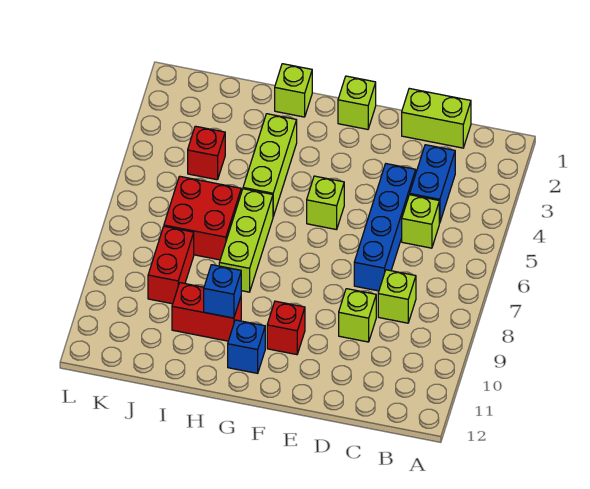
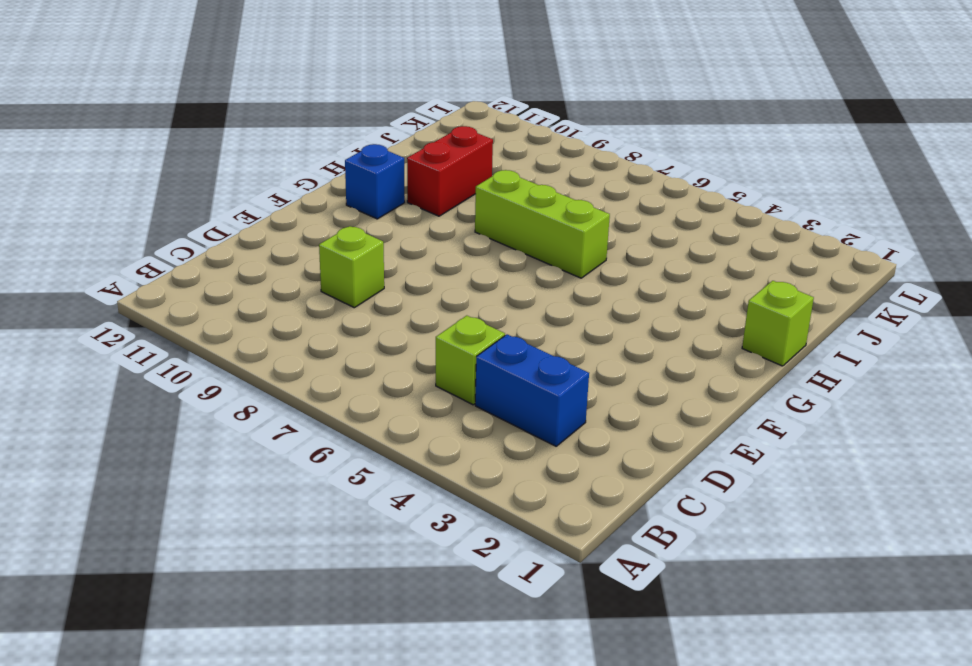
none -> lime 1x2 brick [402,88,471,148]
none -> lime 1x1 brick [378,270,416,323]
none -> blue 1x4 brick [354,164,416,291]

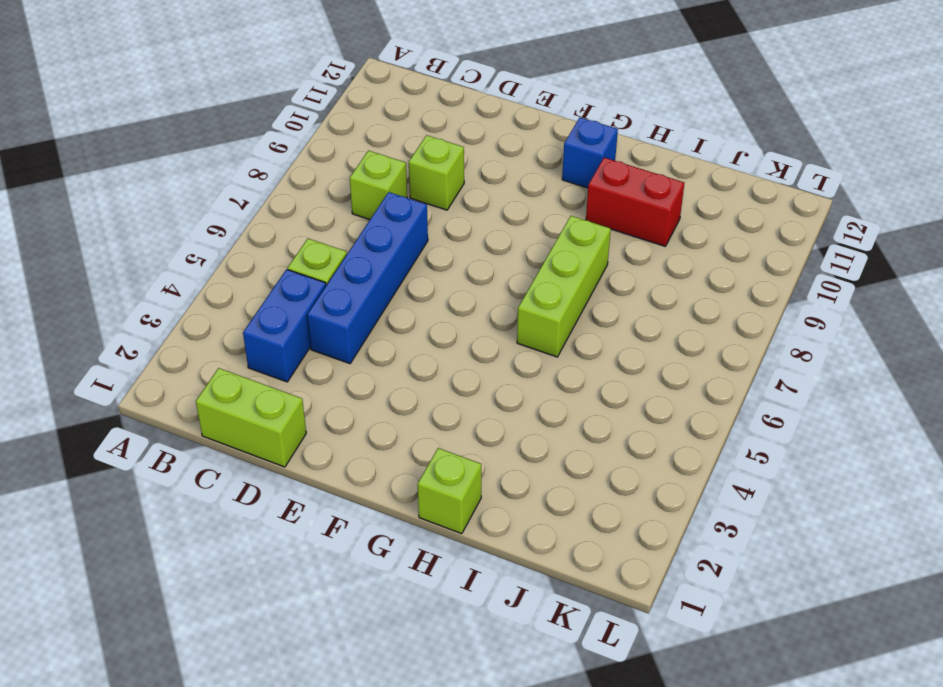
none -> lime 1x1 brick [338,76,376,129]
none -> lime 1x1 brick [307,176,344,230]
none -> red 1x1 brick [267,301,305,355]

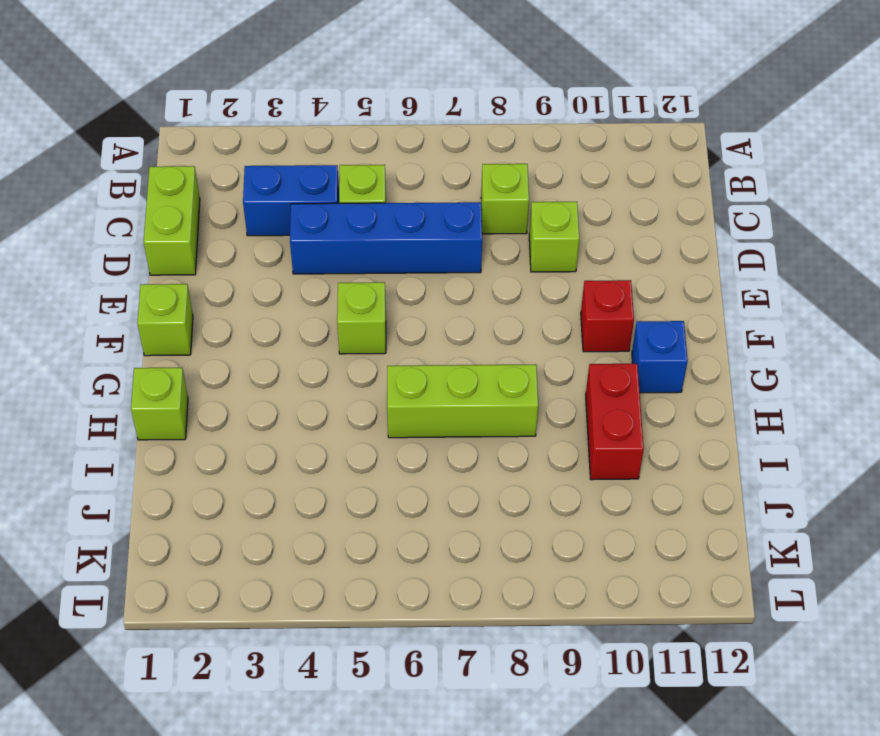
none -> lime 1x3 brick [243,114,297,216]
none -> red 2x2 brick [164,176,241,260]
none -> red 1x1 brick [188,126,225,180]

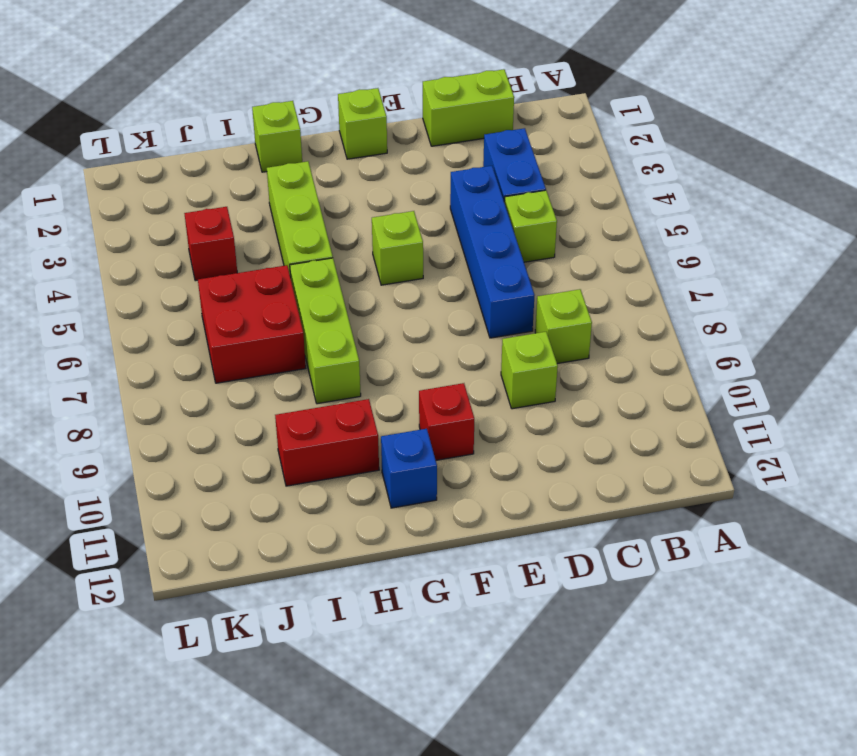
none -> red 1x2 brick [148,226,194,304]
none -> blue 1x1 brick [204,265,241,318]

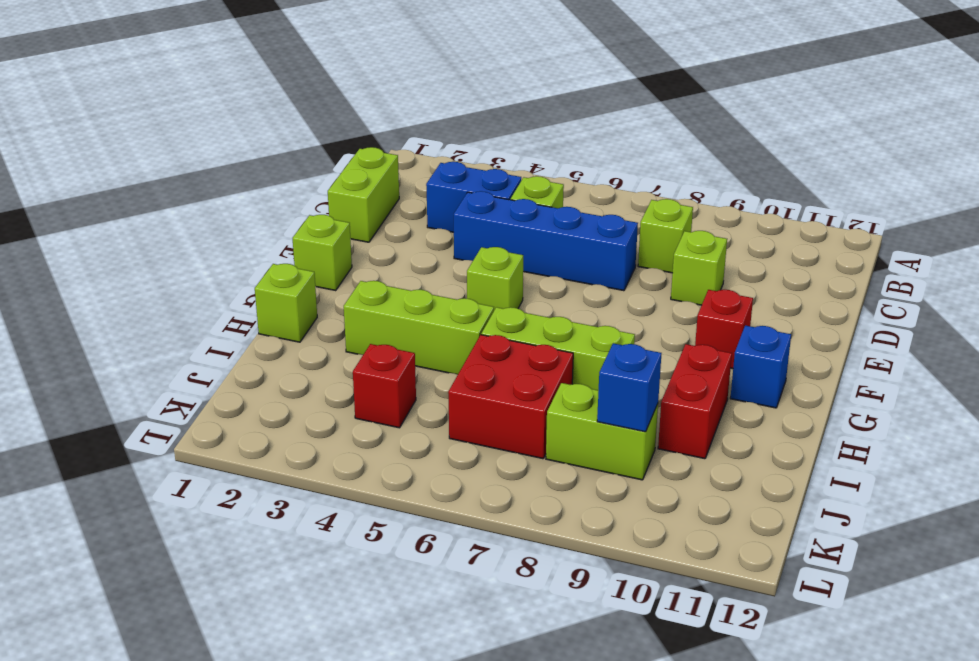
lime 1x2 brick [546,383,658,480] -> red 1x2 brick [148,226,194,304]
blue 1x1 brick [597,343,661,432] -> blue 1x1 brick moved to [204,265,241,318]

